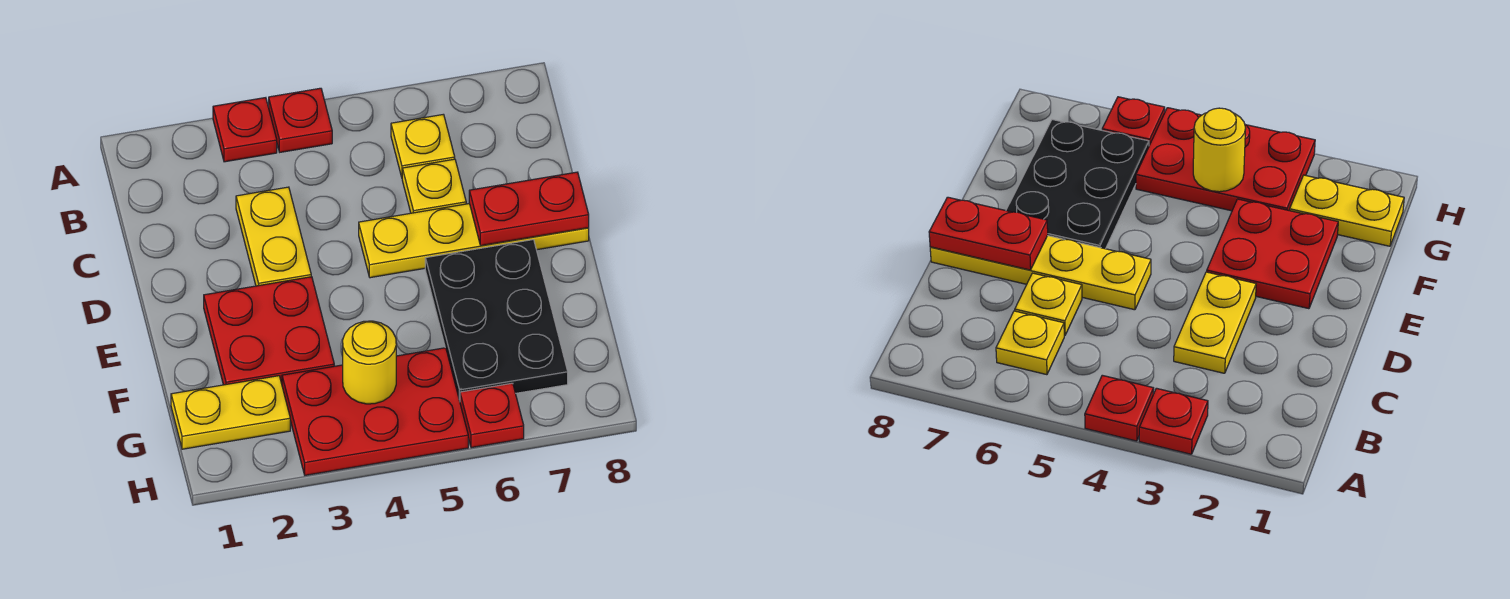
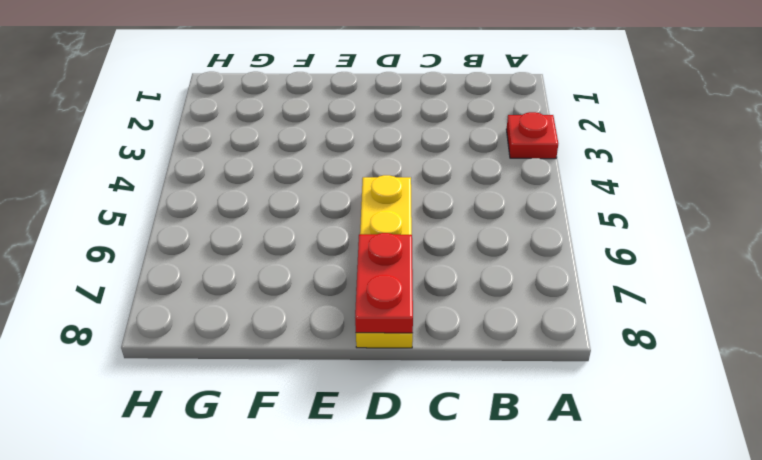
none -> red 1x1 plate [269,88,332,152]
none -> yellow 1x1 plate [391,114,455,177]
none -> yellow 1x2 plate [236,187,311,286]

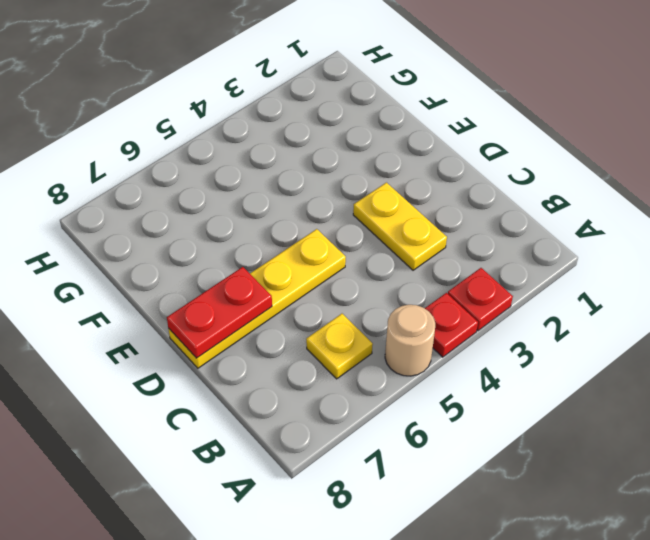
tan 1x1 round brick [385,305,435,376] -> none
none -> yellow 1x1 plate [402,159,466,213]
none -> red 2x2 plate [204,277,334,385]
none -> black 2x3 plate [425,240,568,401]

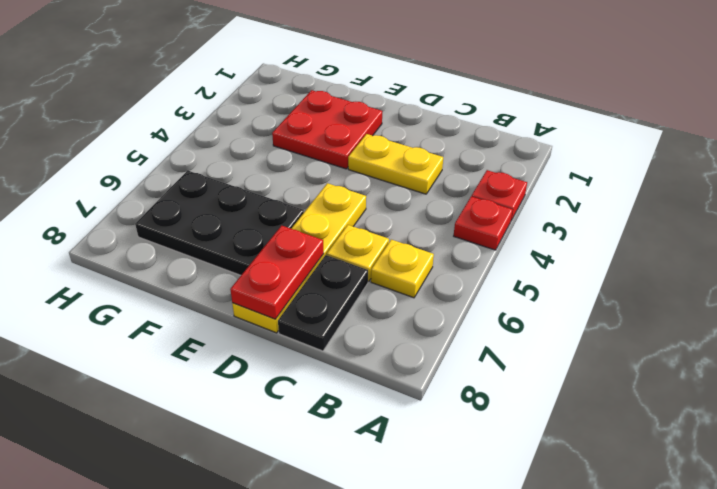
black 1x2 plate [278,255,368,351] -> none
none -> yellow 1x2 plate [171,376,290,449]
none -> red 2x3 plate [282,348,468,475]
none -> red 1x1 plate [460,383,524,448]

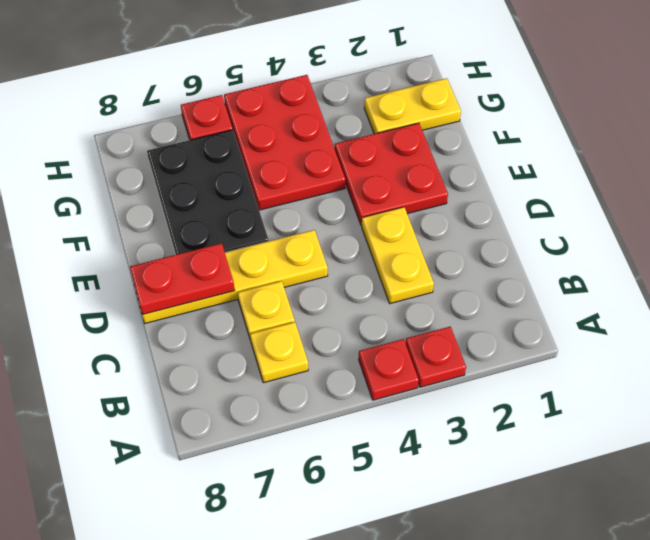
red 2x3 plate [224,75,345,210] -> red 2x3 plate turned to [282,348,468,475]
none -> yellow 1x1 round brick [343,321,396,404]

